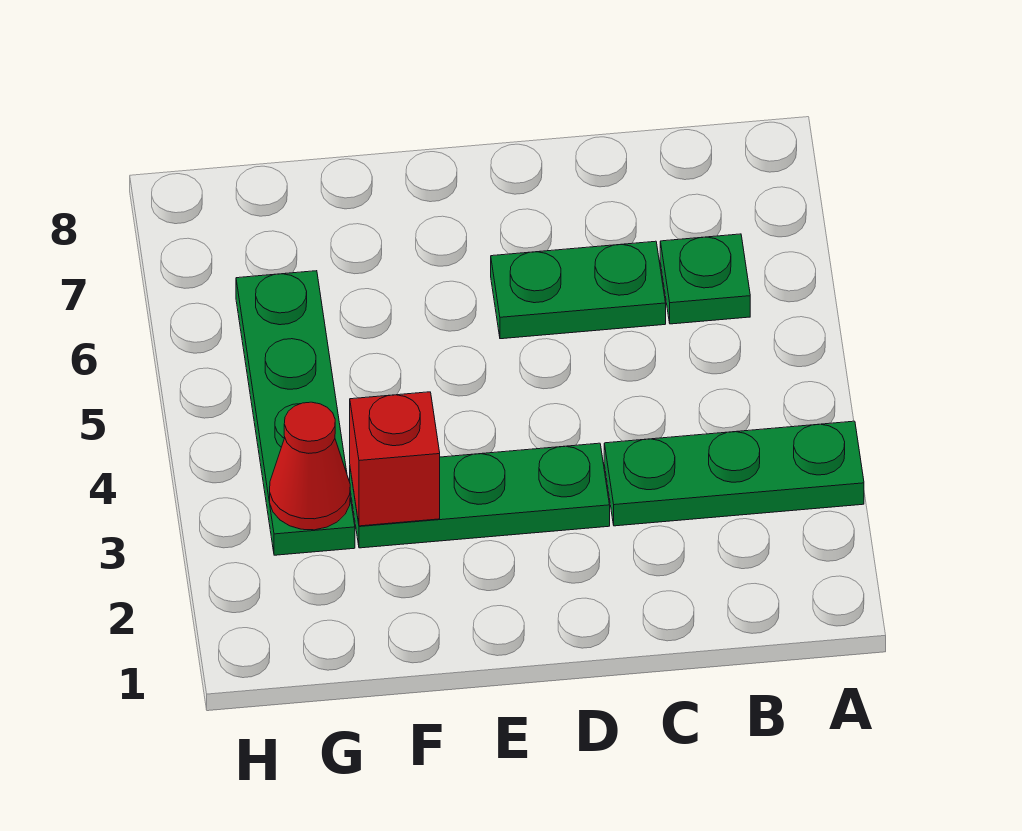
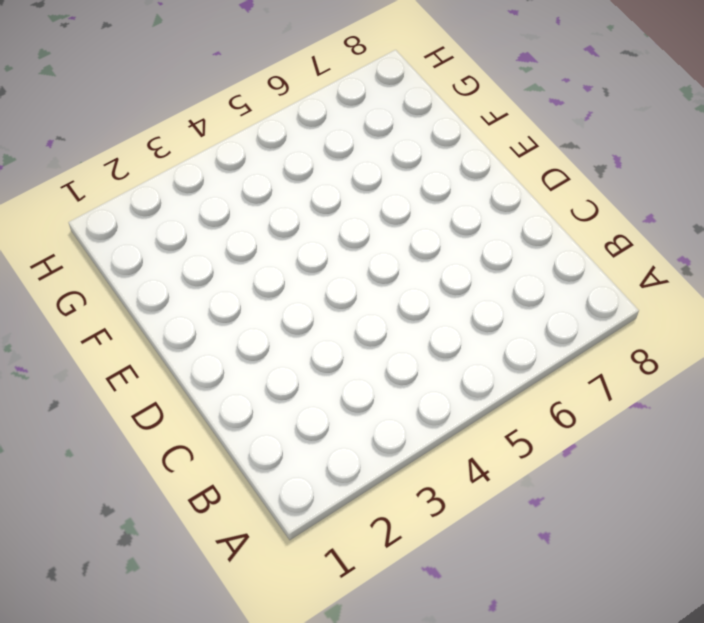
none -> green 1x3 plate [604,421,864,526]
none -> green 1x1 plate [660,234,750,324]

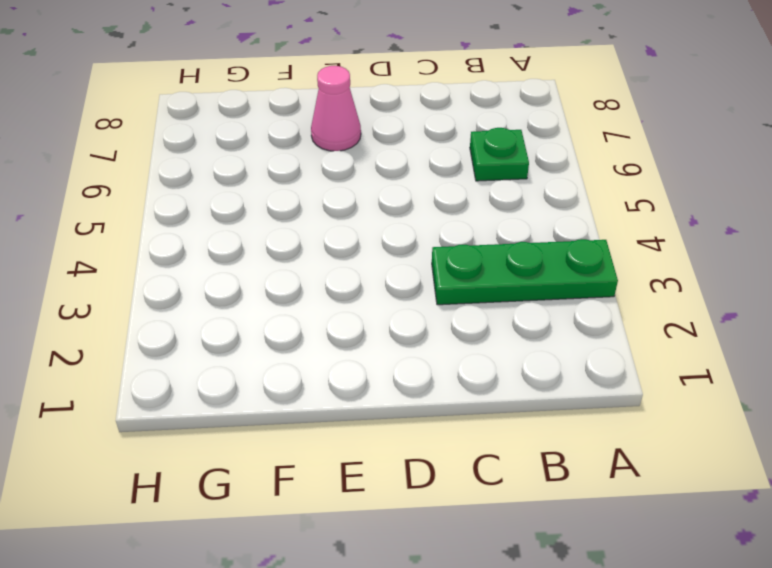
pink 1x1 cone [311,66,361,151] -> none
none -> green 1x2 plate [491,241,666,339]
none -> green 1x3 plate [350,443,610,548]

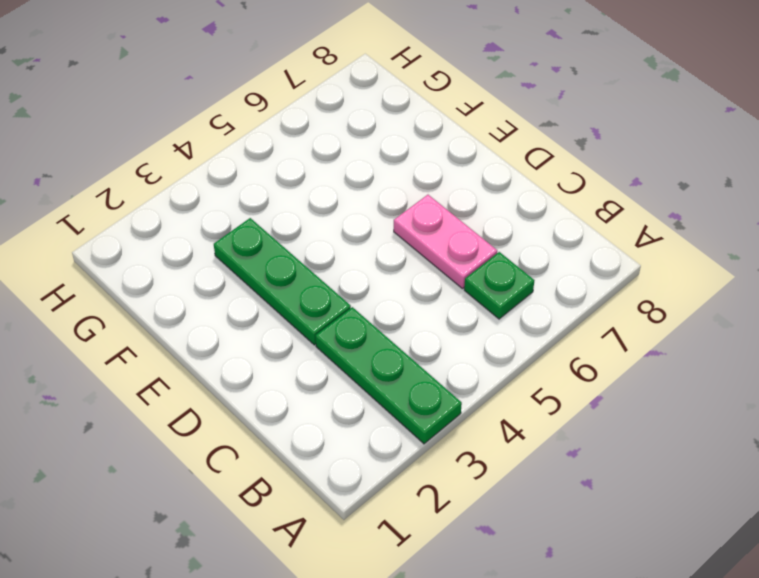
pink 1x2 plate [394,195,497,289] -> green 1x2 plate [491,241,666,339]
none -> green 1x4 plate [236,271,355,555]
none -> red 1x1 brick [350,392,440,526]

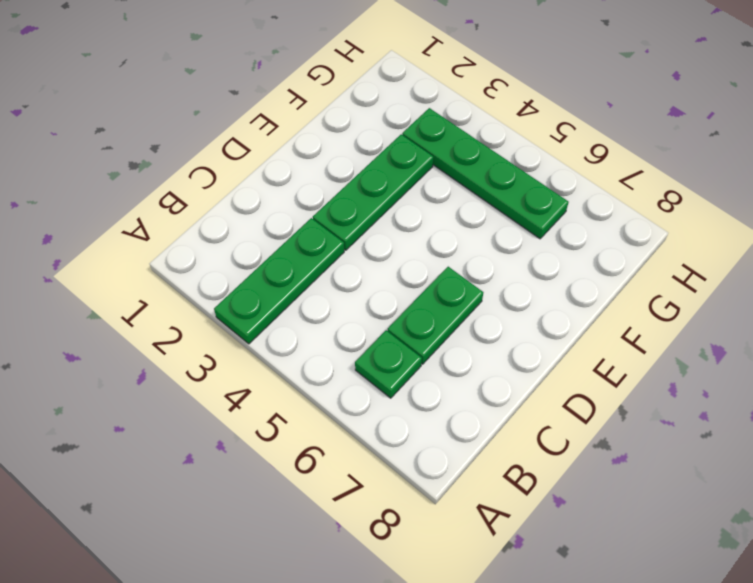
none -> red 1x1 brick [350,392,440,526]
none -> red 1x1 cone [270,402,350,530]

